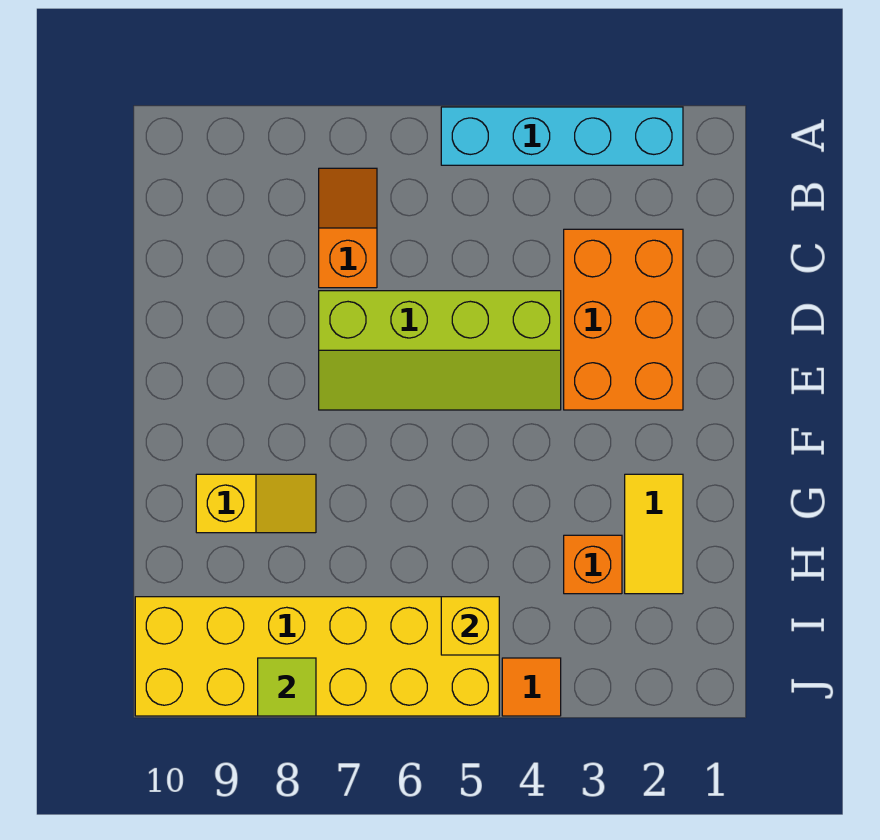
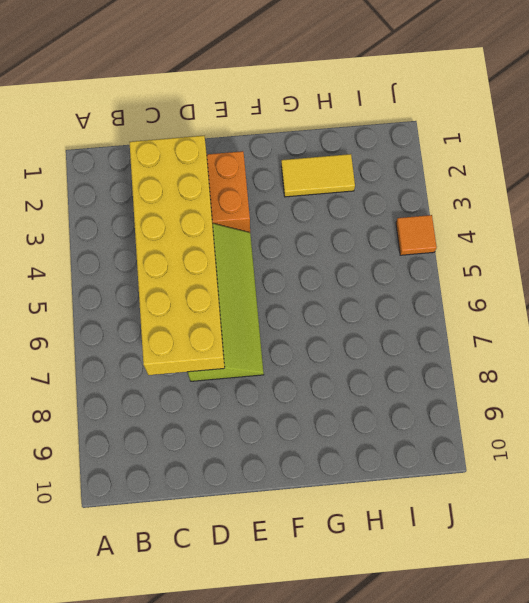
yellow 2x6 brick [129,136,225,375] -> yellow 2x6 brick moved to [135,597,499,716]
none -> cyan 1x4 brick [441,107,683,165]
none -> orange 1x2 slope [319,168,377,288]

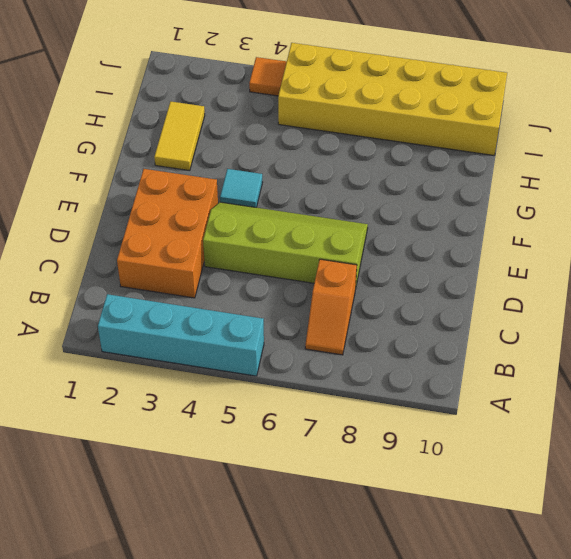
cyan 1x1 tile [220,169,263,208] -> none
none -> yellow 1x2 slope [196,474,316,533]
none -> orange 1x1 brick [564,535,622,594]

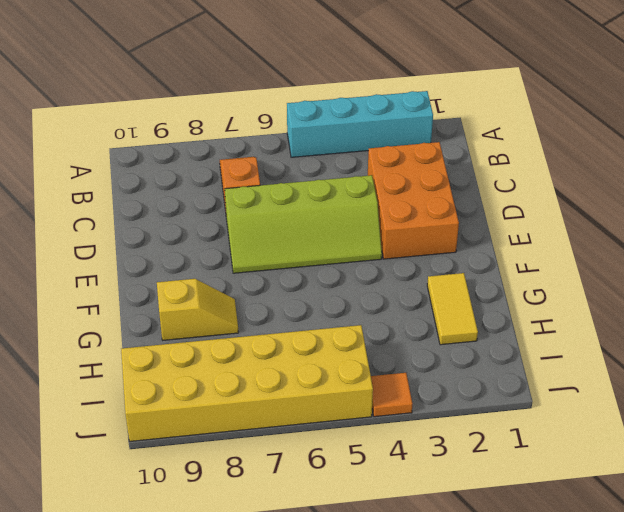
none -> orange 1x1 brick [564,535,622,594]
none -> yellow 1x1 brick [441,597,499,655]

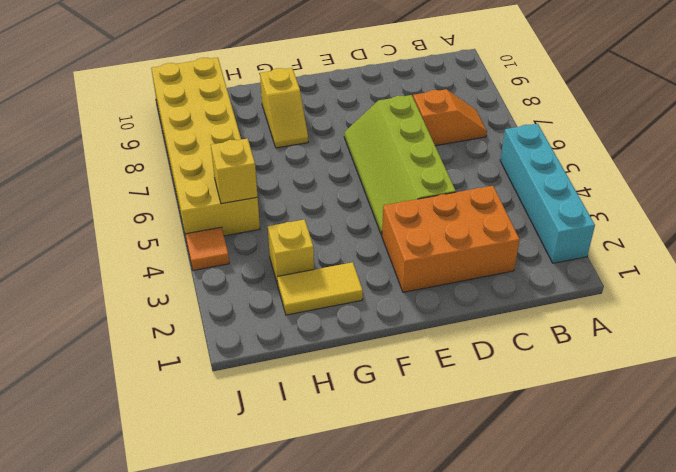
yellow 1x1 brick [268,220,314,285] -> orange 1x1 brick [564,535,622,594]
none -> lime 1x1 tile [258,658,316,716]

